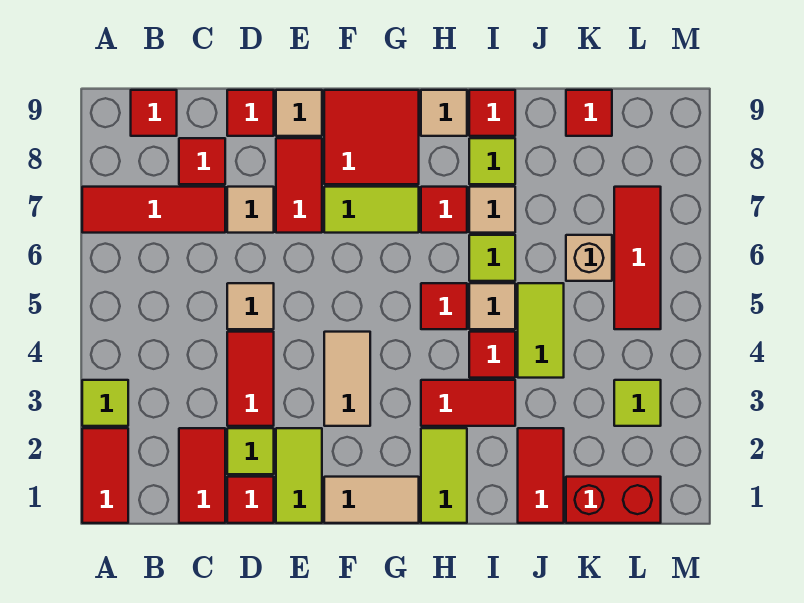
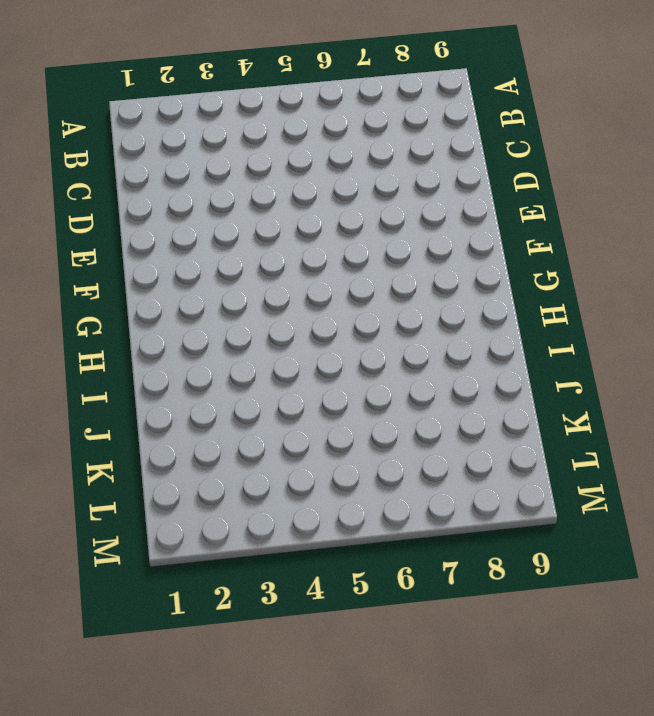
none -> red 1x2 tile [82,428,128,523]
none -> lime 1x1 tile [82,380,128,426]
none -> red 1x3 tile [82,187,225,233]
none -> red 1x1 tile [131,90,177,136]

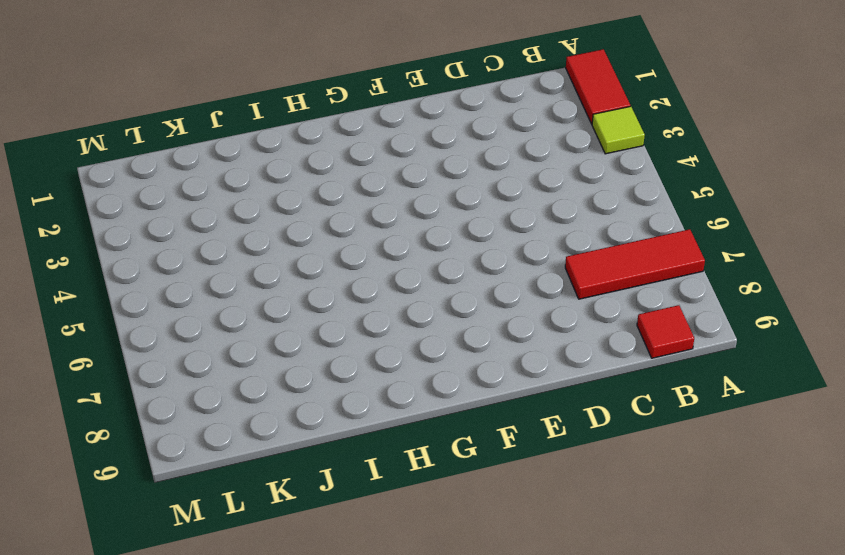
none -> red 1x2 tile [179,428,225,523]
none -> red 1x1 tile [179,138,225,184]
none -> red 1x1 tile [227,477,274,523]
none -> lime 1x1 tile [227,428,274,474]

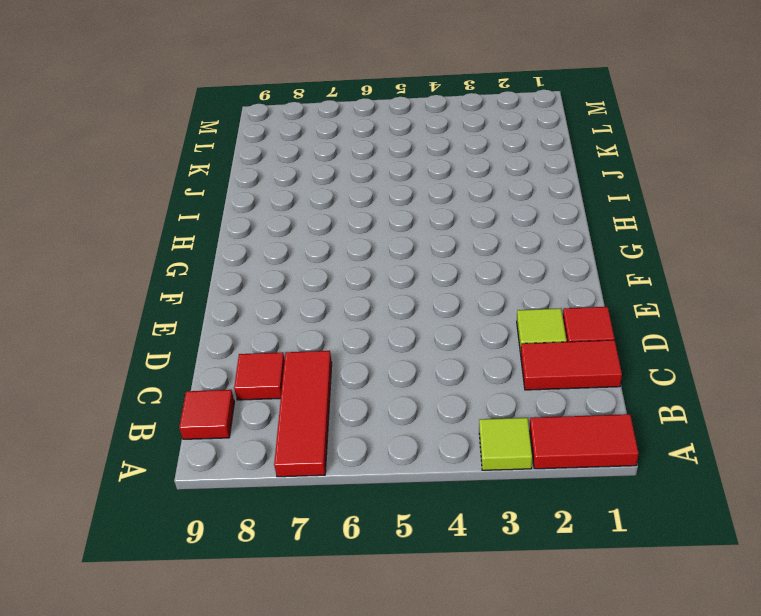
none -> red 1x2 tile [227,332,274,426]
none -> tan 1x1 tile [227,283,274,329]
none -> tan 1x1 tile [227,187,274,233]
none -> red 1x1 tile [227,90,274,136]

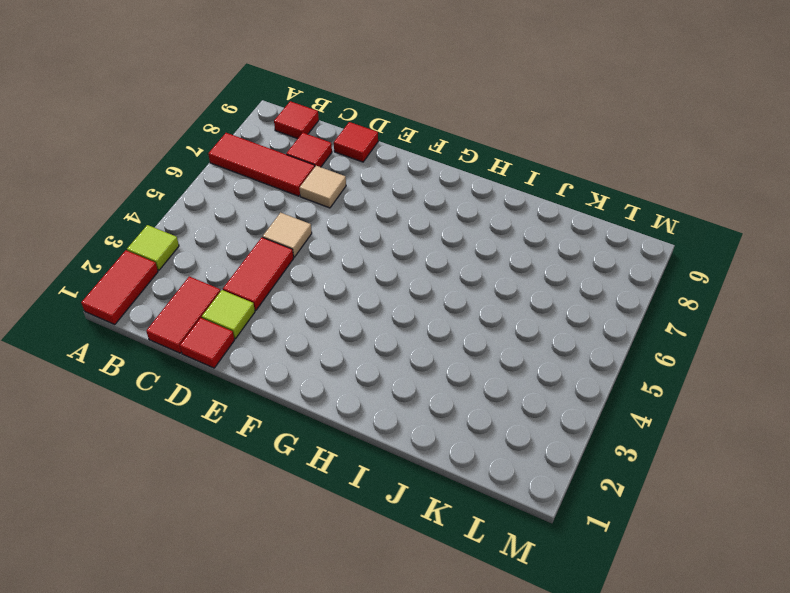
none -> lime 1x2 tile [276,428,322,523]
none -> red 1x2 tile [276,138,322,233]
none -> tan 1x1 tile [276,90,322,136]
none -> tan 1x2 tile [324,477,419,523]

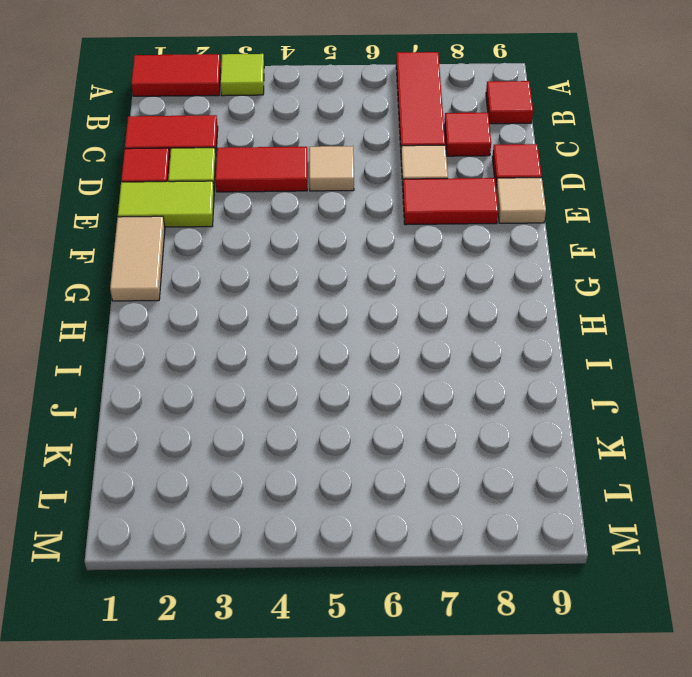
none -> tan 1x2 tile [324,332,370,426]
none -> lime 1x2 tile [324,187,419,233]
none -> red 2x2 tile [324,90,419,184]
none -> lime 1x2 tile [421,428,467,523]

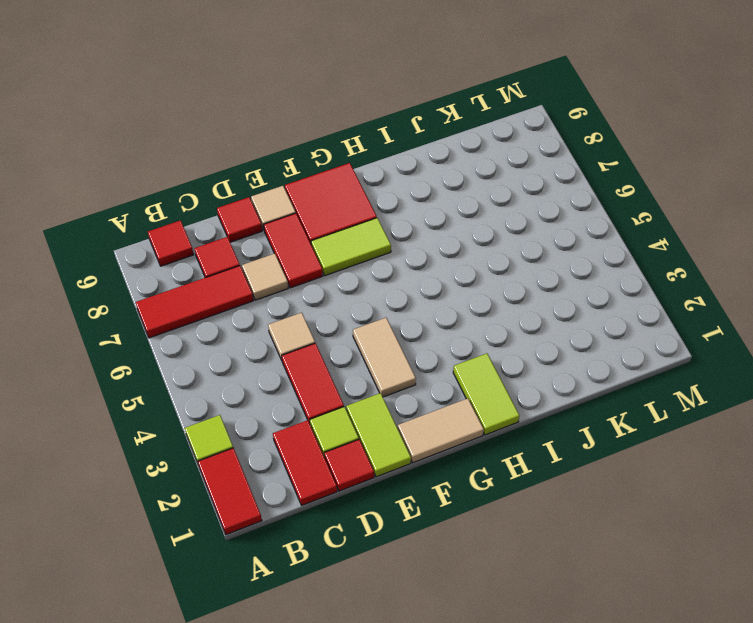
none -> red 1x2 tile [421,380,515,426]
none -> red 1x1 tile [421,283,467,329]
none -> red 1x1 tile [421,187,467,233]
none -> tan 1x1 tile [421,90,467,136]

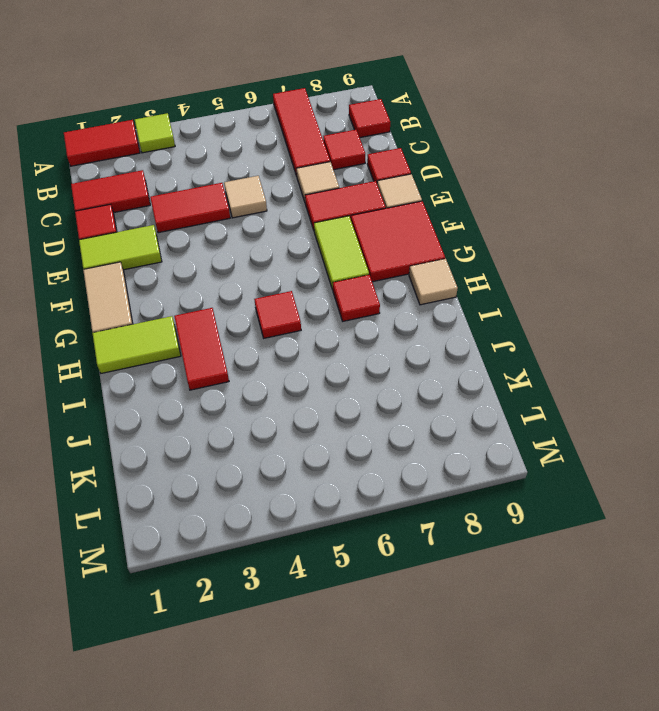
none -> lime 1x1 tile [227,428,274,474]
none -> tan 1x2 tile [324,332,370,426]
none -> red 1x1 tile [469,332,515,378]
none -> tan 1x1 tile [469,283,515,329]

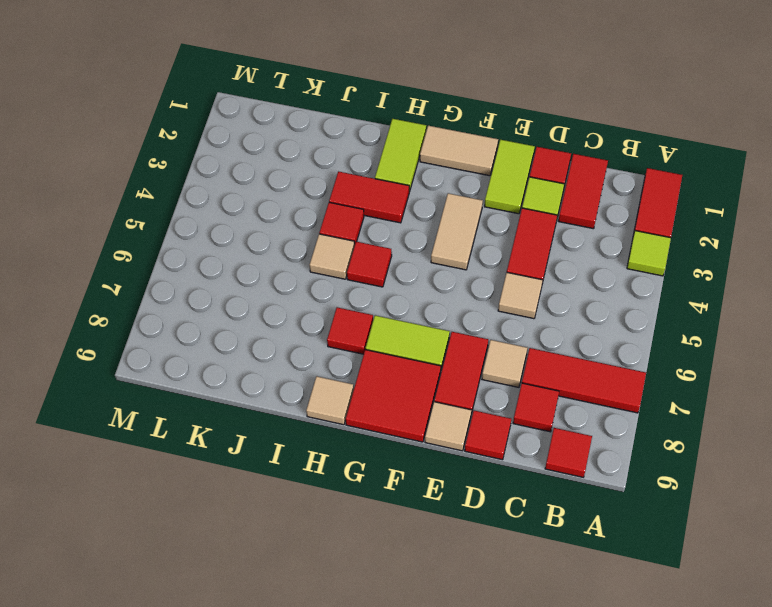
none -> lime 1x1 tile [469,235,515,281]
none -> tan 1x1 tile [469,187,515,233]
none -> lime 1x1 tile [469,138,515,184]
none -> red 1x1 tile [469,90,515,136]

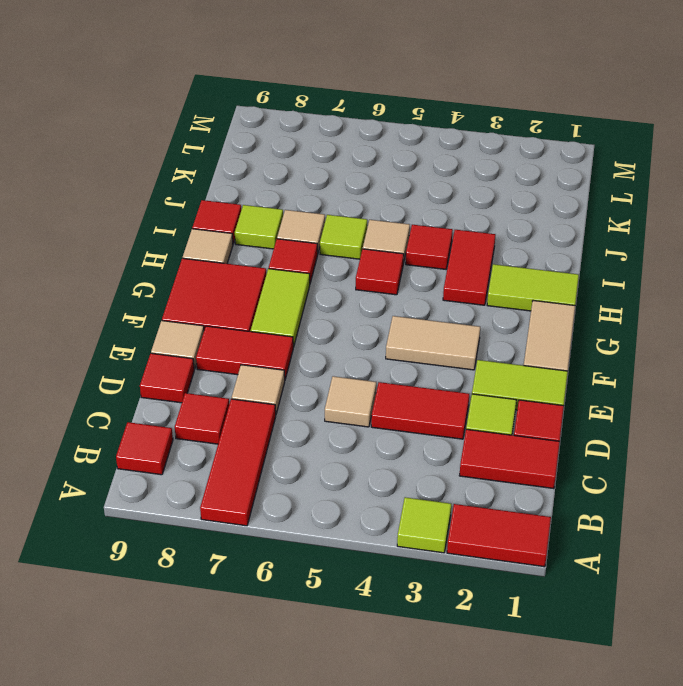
none -> red 1x2 tile [518,428,564,523]
none -> lime 1x2 tile [518,283,564,378]
none -> red 1x2 brick [566,477,661,523]
none -> tan 1x1 brick [566,235,612,281]

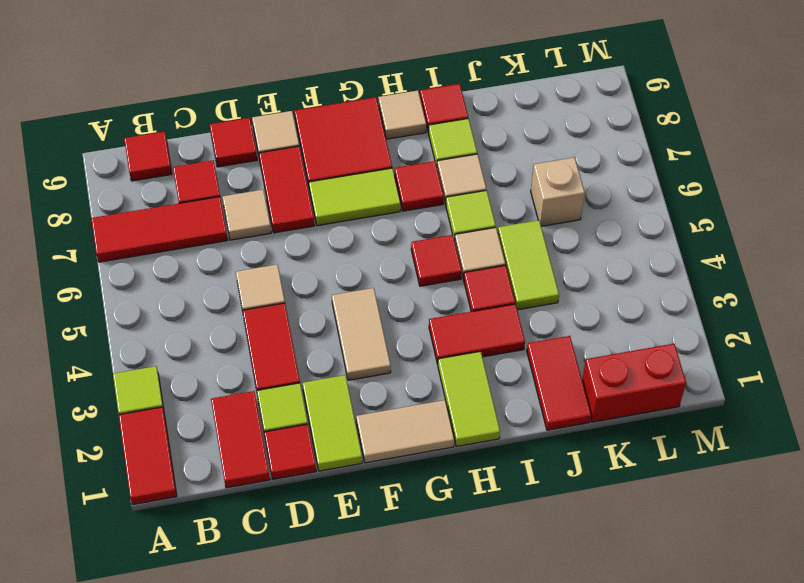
none -> red 1x1 tile [566,90,612,136]
none -> lime 1x1 tile [614,380,661,426]
none -> red 1x3 tile [614,187,661,329]

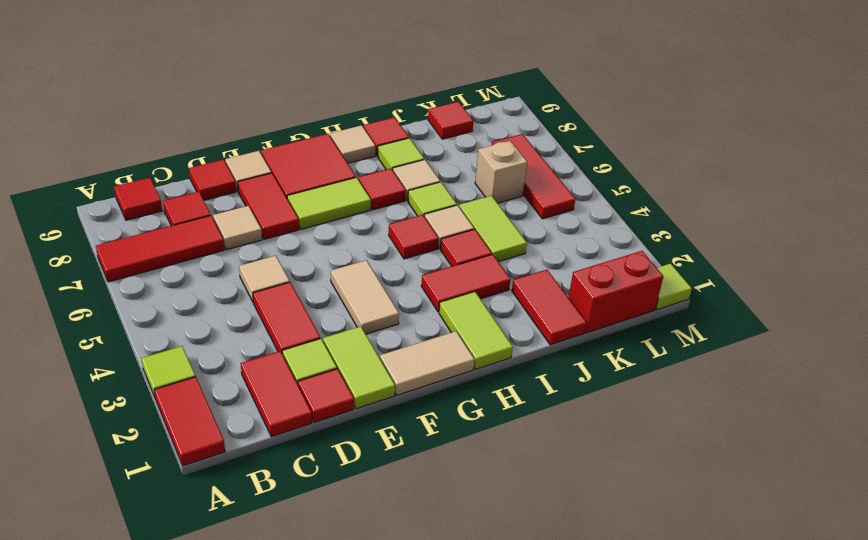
lime 1x1 tile [655,264,692,310] -> lime 1x1 tile moved to [614,380,661,426]

